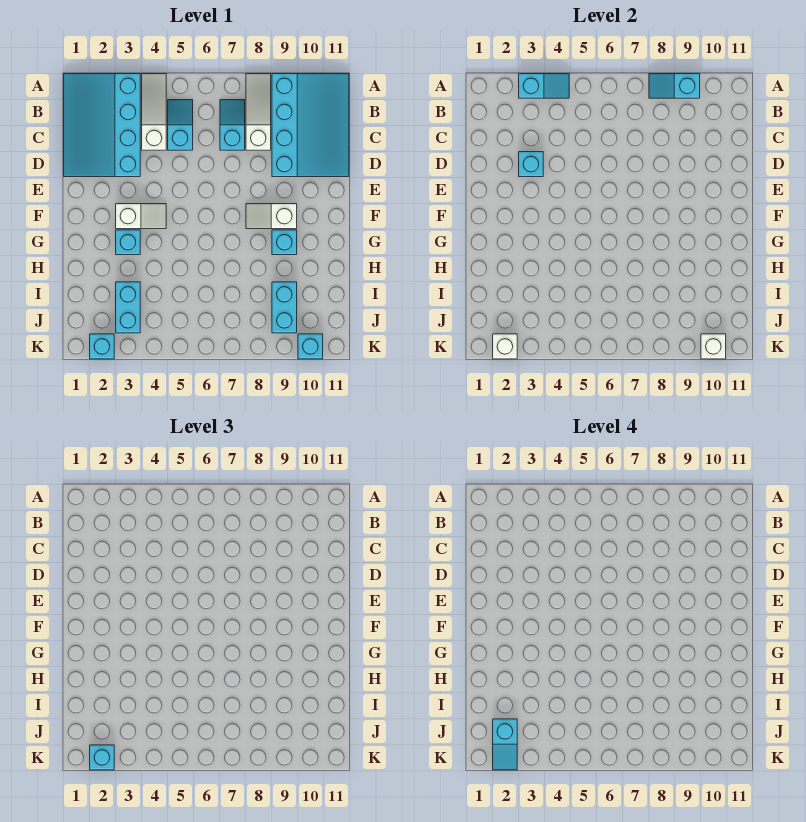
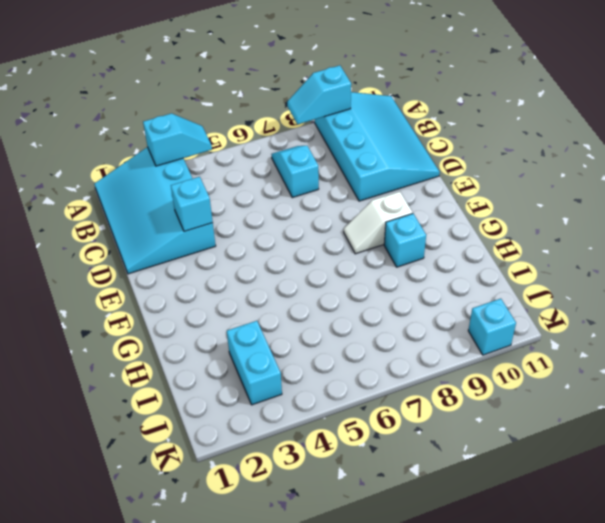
none -> white 1x3 slope [142,74,166,150]
none -> white 1x3 slope [246,74,271,150]
none -> cyan 1x2 slope [168,100,193,150]

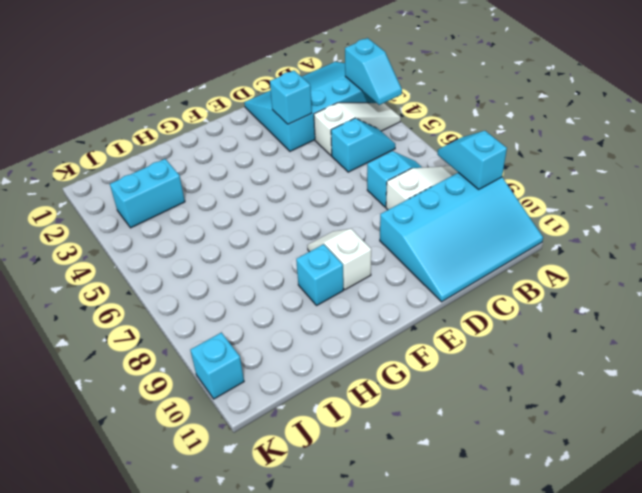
none -> white 1x2 slope [116,204,166,229]
none -> cyan 1x1 brick [116,230,140,255]
none -> cyan 1x2 brick [272,282,297,333]

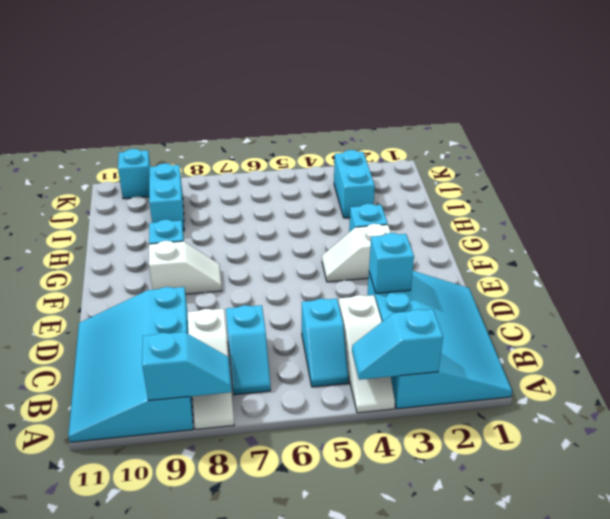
none -> cyan 1x1 brick [90,334,114,359]
none -> white 1x1 brick [493,334,517,359]
none -> white 1x1 brick [701,334,726,359]

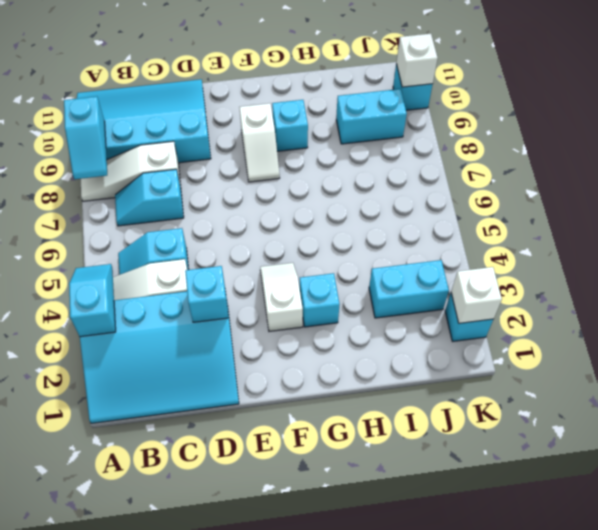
none -> cyan 1x1 brick [90,745,114,770]
none -> cyan 1x2 slope [493,719,517,770]

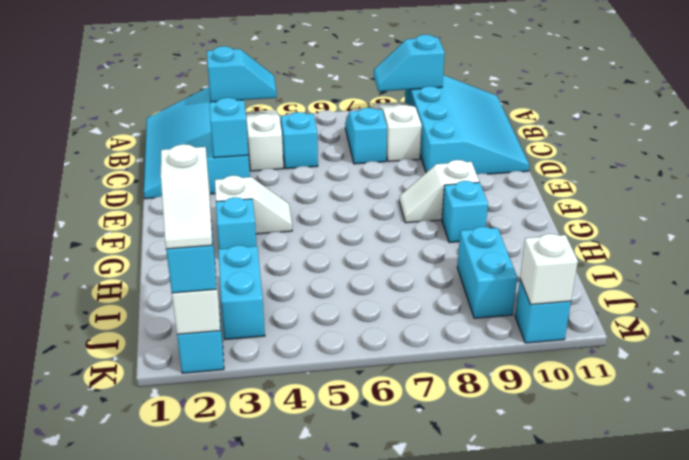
white 1x2 slope [161,144,212,249] -> cyan 1x2 slope [493,719,517,770]

